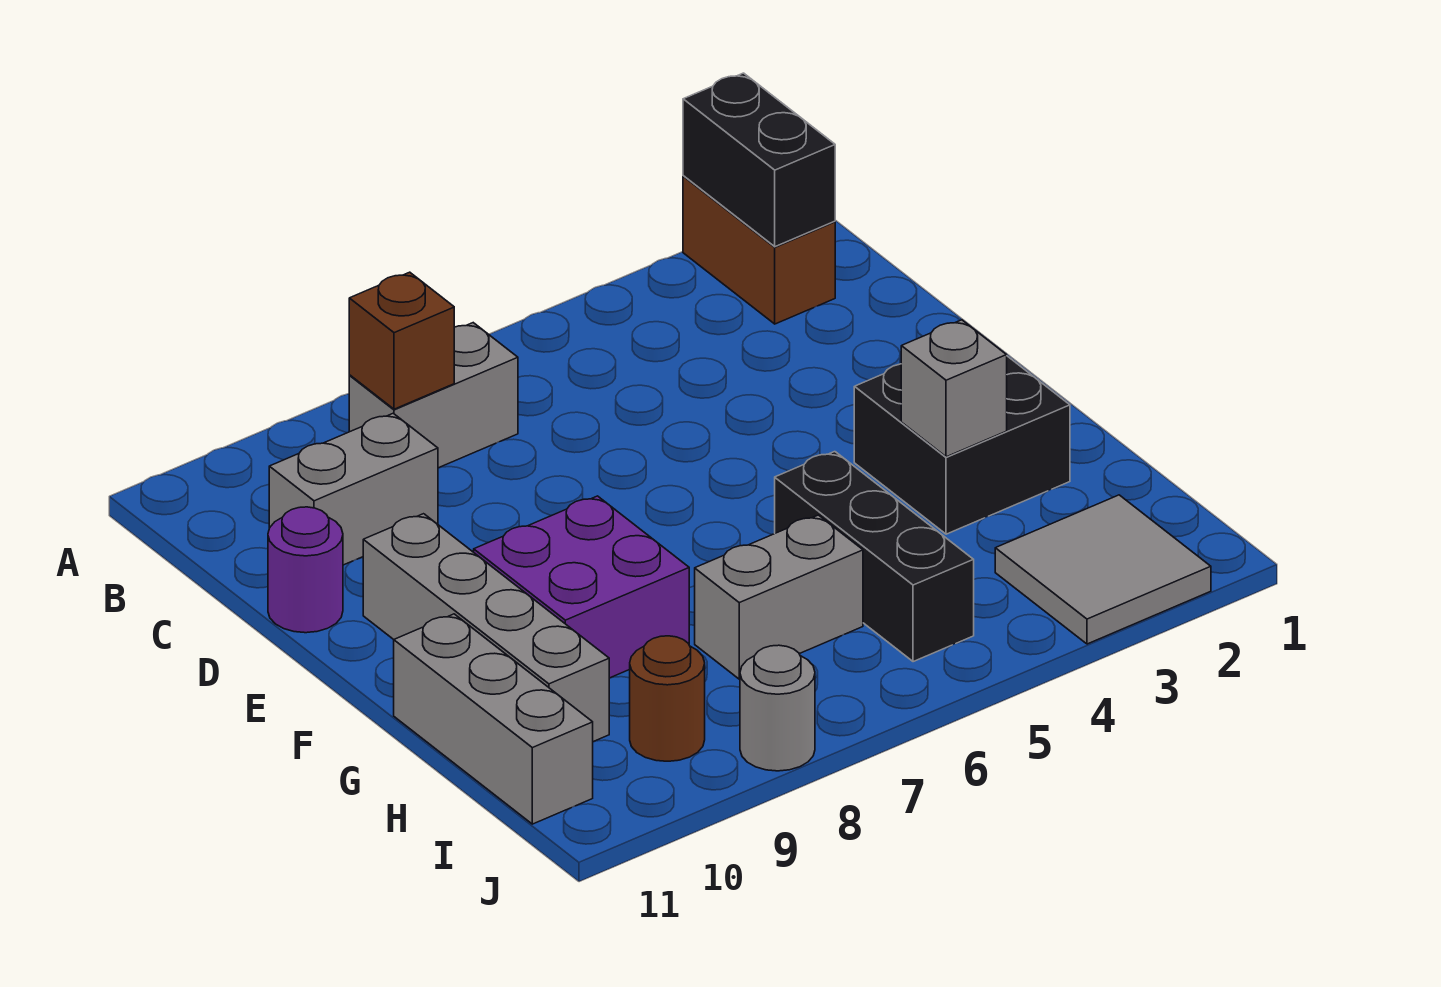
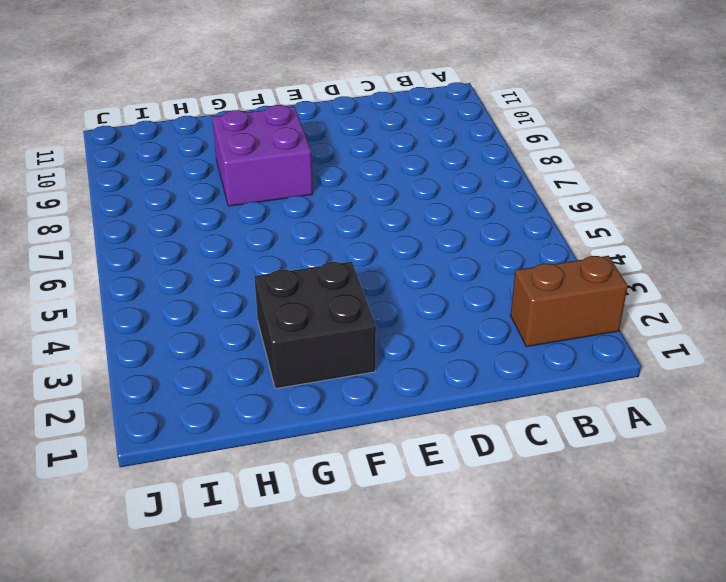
none -> grey 1x2 brick [349,323,518,468]
none -> grey 1x2 brick [269,413,438,565]
none -> purple 1x1 round brick [268,507,343,633]

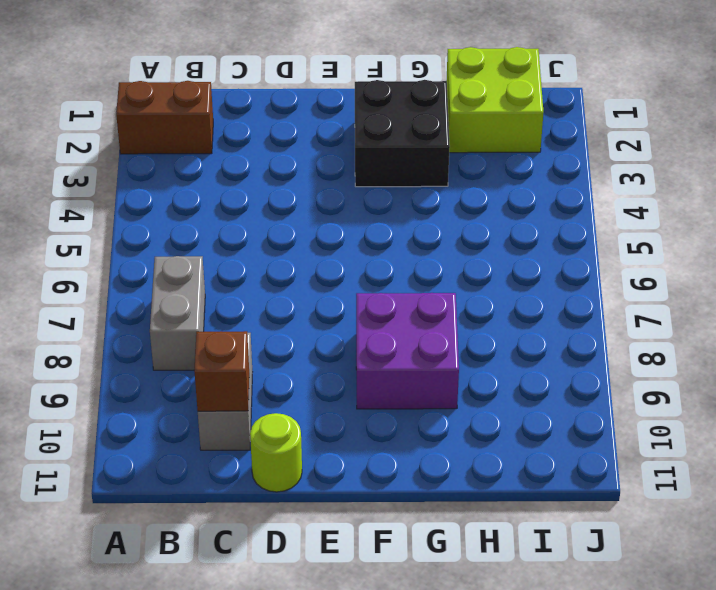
brown 1x1 brick [194,331,249,411] -> brown 1x1 brick moved to [349,272,454,409]
lime 1x1 round brick [250,413,302,492] -> purple 1x1 round brick [268,507,343,633]
lime 2x2 brick [446,47,543,153] -> grey 2x2 tile [995,495,1211,644]
none -> grey 1x4 brick [363,514,609,742]
none -> black 1x3 brick [775,452,974,662]
none -> grey 1x3 brick [394,614,593,824]

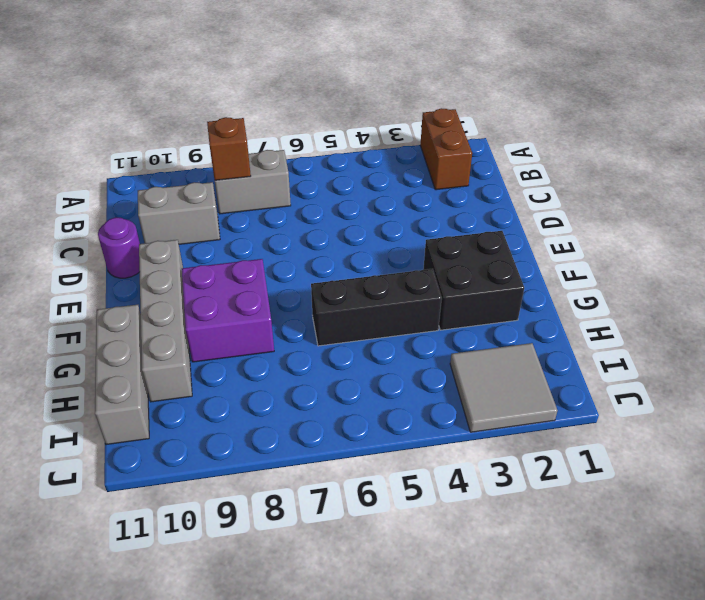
black 1x3 brick [311,269,442,346] -> black 1x3 brick turned to [775,452,974,662]
none -> grey 1x2 brick [695,515,863,679]
none -> brown 1x1 round brick [630,636,705,761]
none -> grey 1x1 round brick [740,645,815,771]

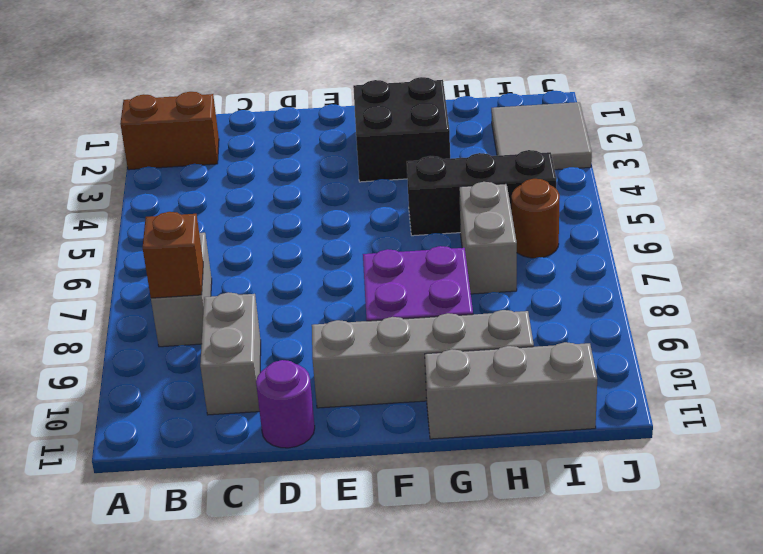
brown 1x1 round brick [512,179,560,258] -> brown 1x1 round brick moved to [630,636,705,761]
none -> grey 1x1 round brick [740,645,815,771]
none -> black 1x2 brick [683,73,835,247]
none -> grey 1x1 brick [901,320,1007,457]

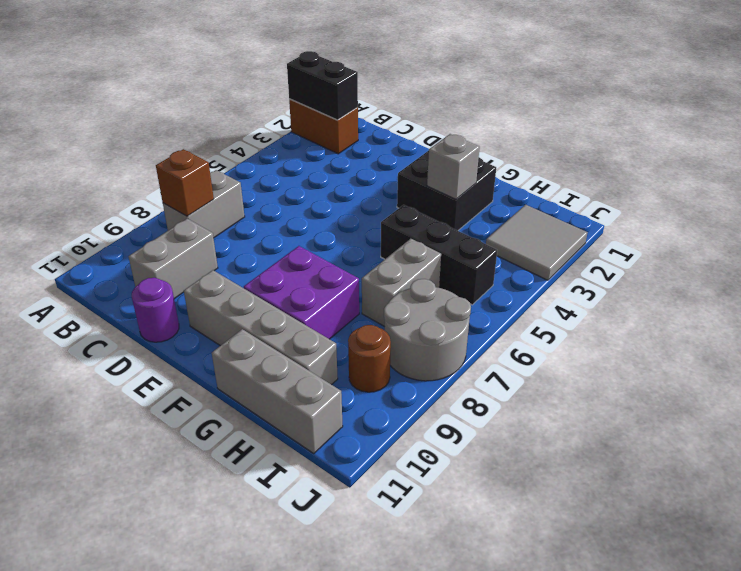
grey 2x2 round brick [384,279,471,381] -> grey 1x1 round brick [740,645,815,771]

